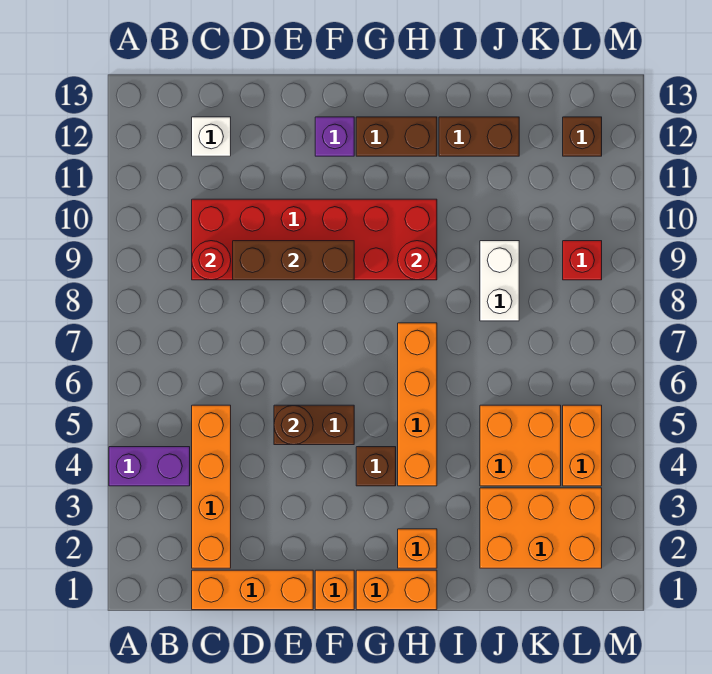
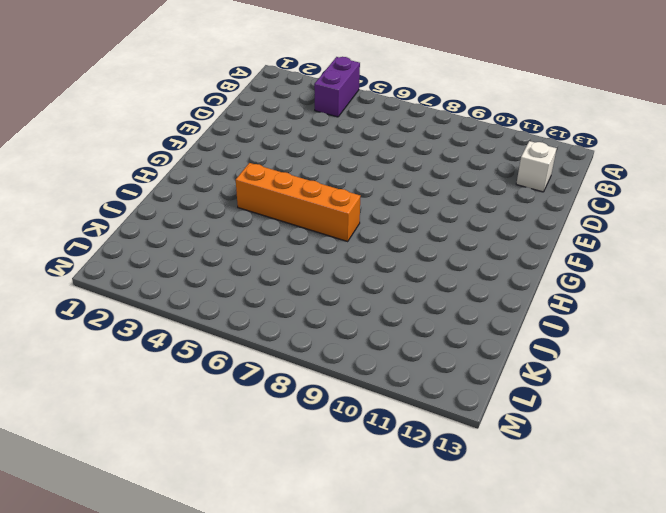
none -> orange 1x3 brick [192,570,313,610]
none -> orange 1x4 brick [192,405,231,568]
none -> red 2x6 brick [192,199,437,280]

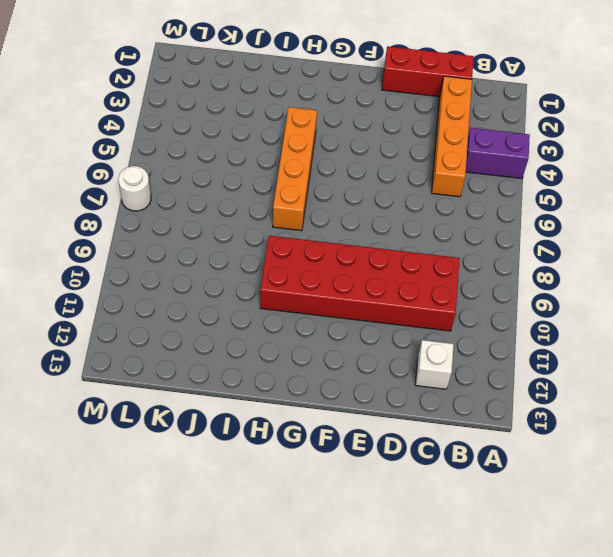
red 1x3 brick [382,46,474,97] -> orange 1x3 brick [192,570,313,610]
white 1x1 round brick [119,166,151,211] -> none
none -> brown 1x2 brick [274,405,354,445]
none -> orange 1x1 brick [315,570,354,610]
none -> purple 1x1 brick [315,117,354,156]

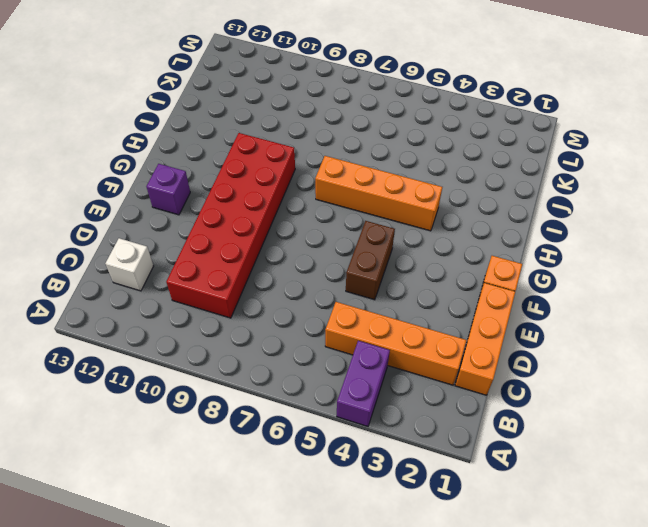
none -> orange 1x2 brick [356,570,437,610]
none -> brown 1x1 brick [356,447,396,486]
none -> brown 1x2 brick [356,117,437,156]

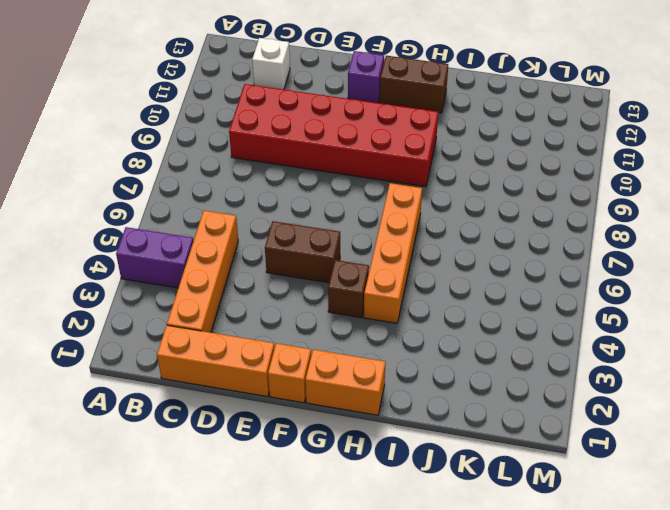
none -> orange 1x1 brick [398,529,437,568]
none -> brown 1x2 brick [439,117,519,156]
none -> orange 2x3 brick [480,488,602,568]

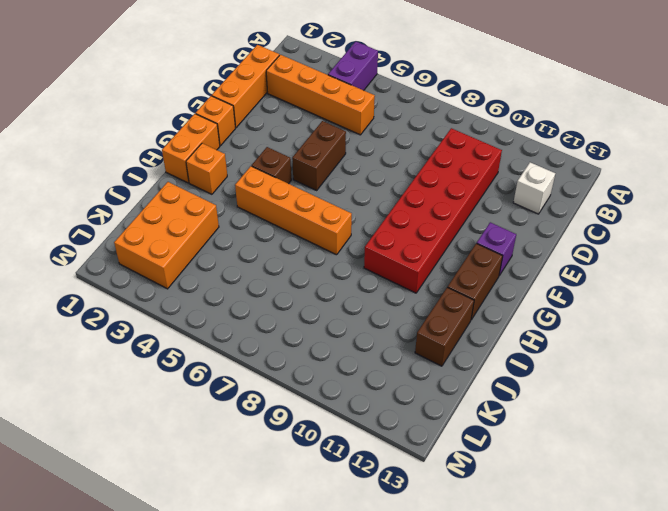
none -> orange 2x2 brick [480,405,561,486]
none -> white 1x2 brick [480,241,519,321]
none -> orange 1x2 brick [563,405,602,486]

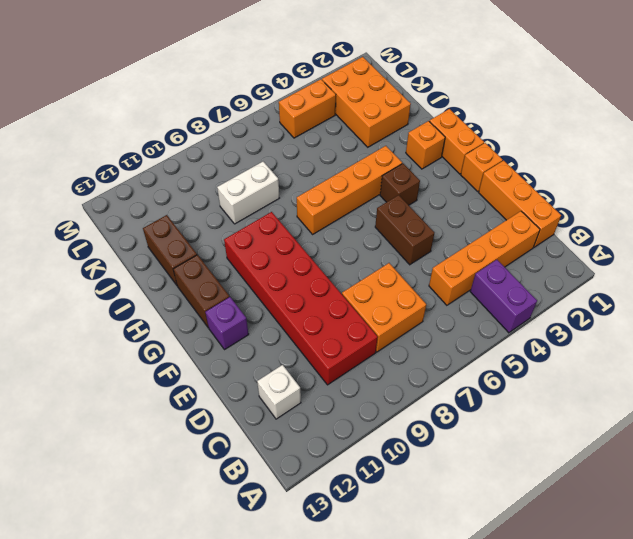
orange 2x2 brick [342,263,426,352] -> orange 2x2 brick moved to [480,405,561,486]
none -> red 1x1 brick [563,241,602,280]
none -> brown 1x1 brick [563,117,602,156]
none -> red 1x1 round brick [192,241,231,280]

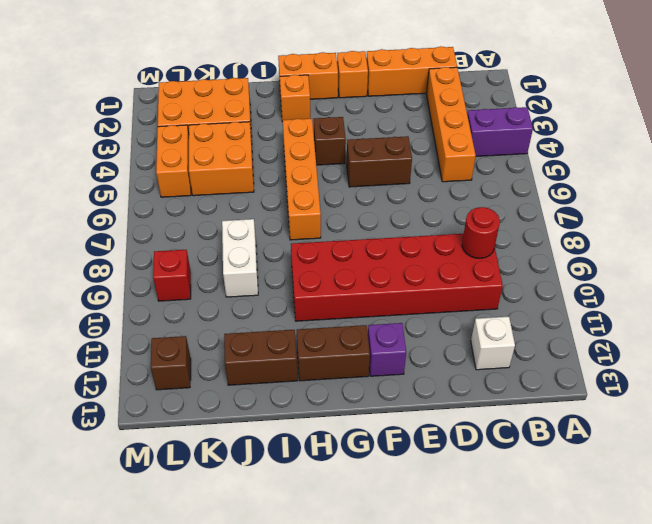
none -> brown 1x3 brick [233,241,354,280]
none -> brown 1x1 round brick [274,405,313,445]
none -> red 1x1 round brick [398,241,437,280]

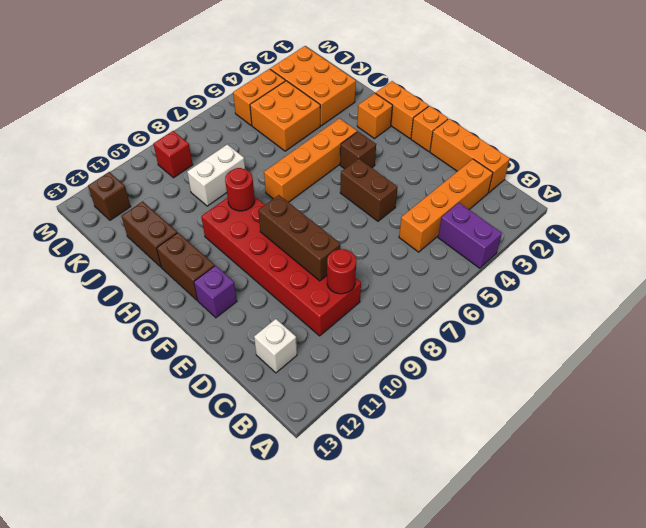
none -> brown 1x1 round brick [274,405,313,445]

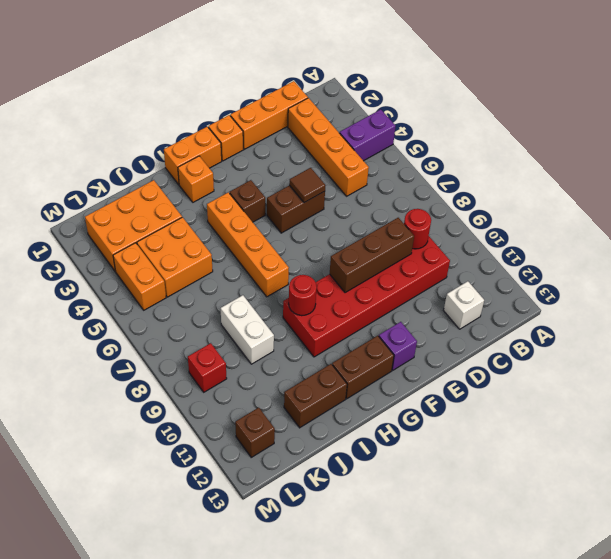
brown 1x1 tile [289,168,325,203] -> brown 1x1 round brick [274,405,313,445]

